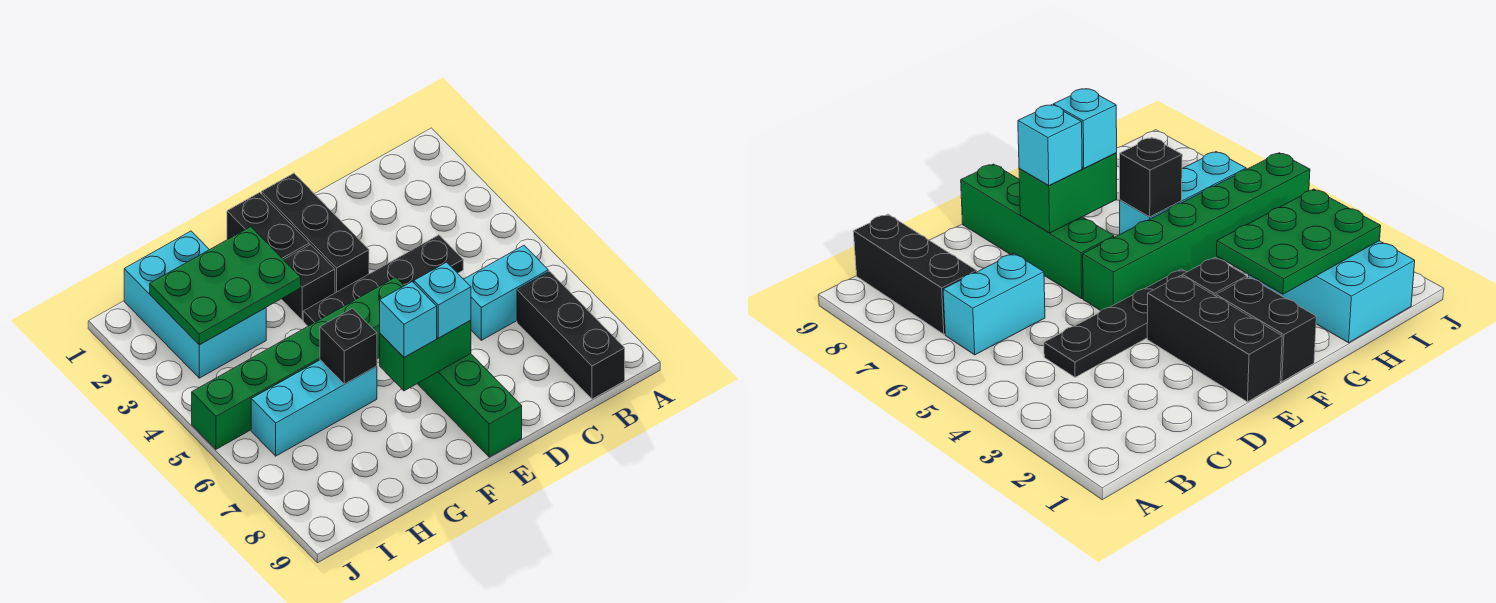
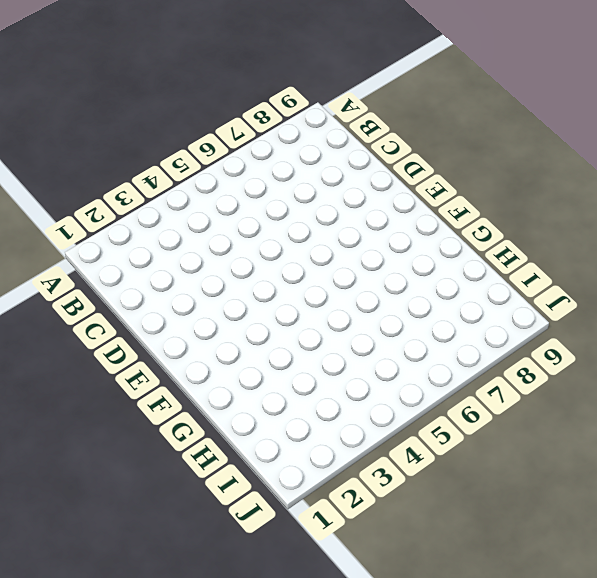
none -> cyan 1x2 brick [464,246,548,340]
none -> black 1x3 brick [517,271,625,399]
none -> black 1x4 plate [303,235,463,326]

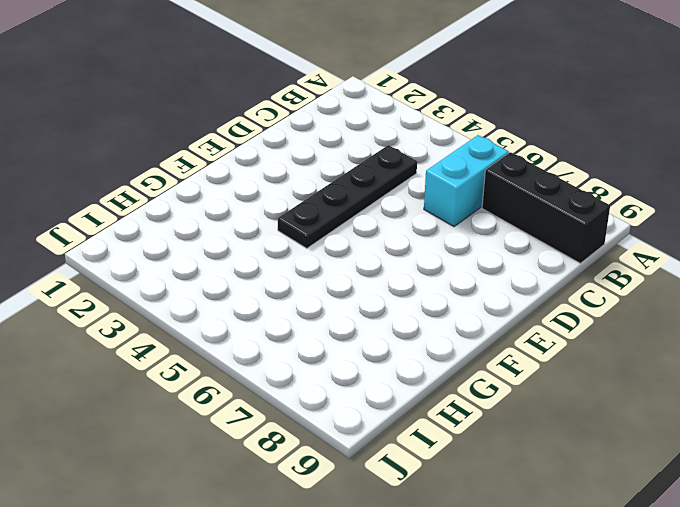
none -> black 1x3 brick [261,173,369,293]
none -> green 1x6 brick [192,277,404,449]
none -> green 1x4 brick [417,354,522,457]

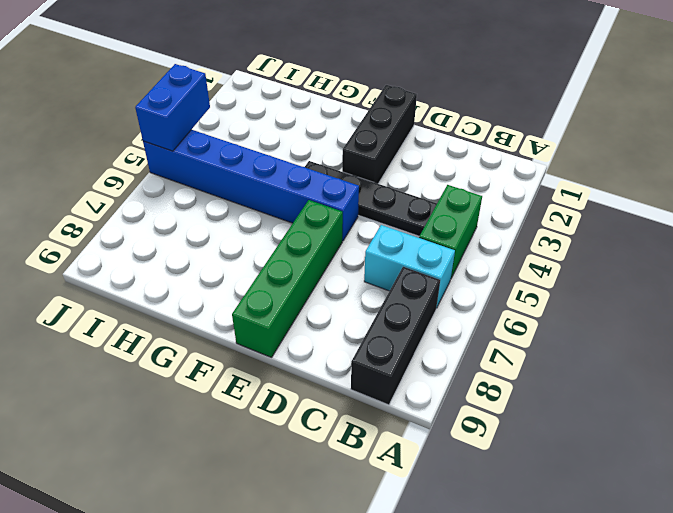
green 1x2 brick [419,185,482,278] -> green 1x2 brick turned to [380,320,471,391]
blue 1x6 brick [143,130,359,241] -> green 1x6 brick [192,277,404,449]
blue 1x2 brick [135,64,210,151] -> none
none -> black 1x2 brick [227,192,309,260]
none -> black 1x1 brick [282,245,335,320]
none -> cyan 1x3 brick [251,360,377,456]

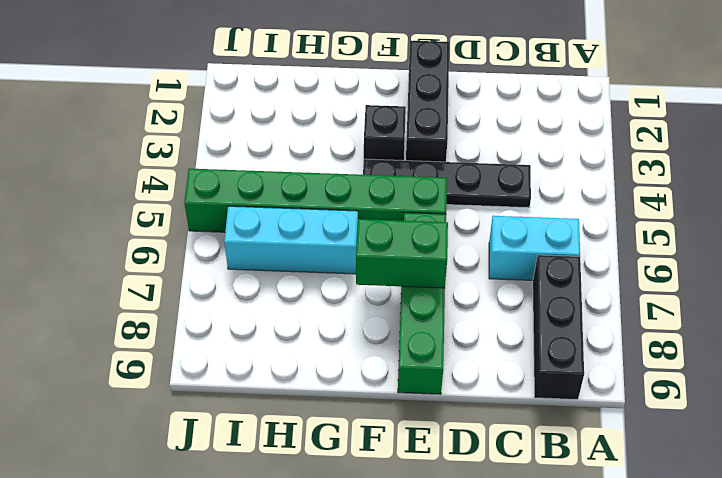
none -> black 1x2 brick [227,192,309,260]
none -> cyan 2x3 brick [124,231,266,378]
none -> green 2x3 plate [150,227,301,345]

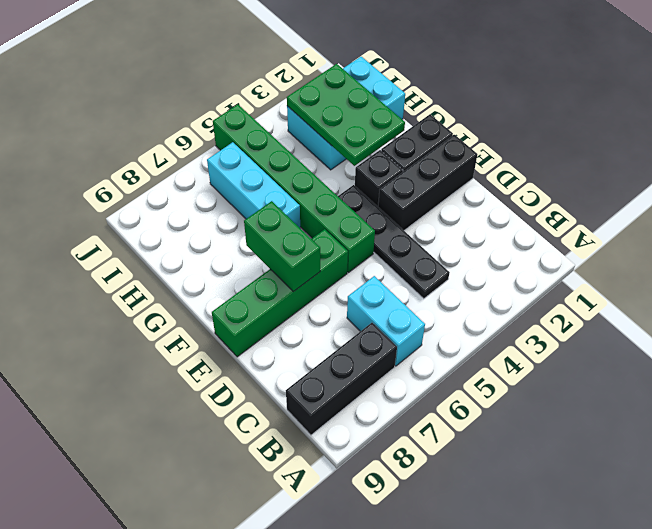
none -> black 1x1 brick [320,308,377,384]
none -> cyan 1x1 brick [414,262,471,338]
none -> cyan 1x1 brick [380,282,437,357]

